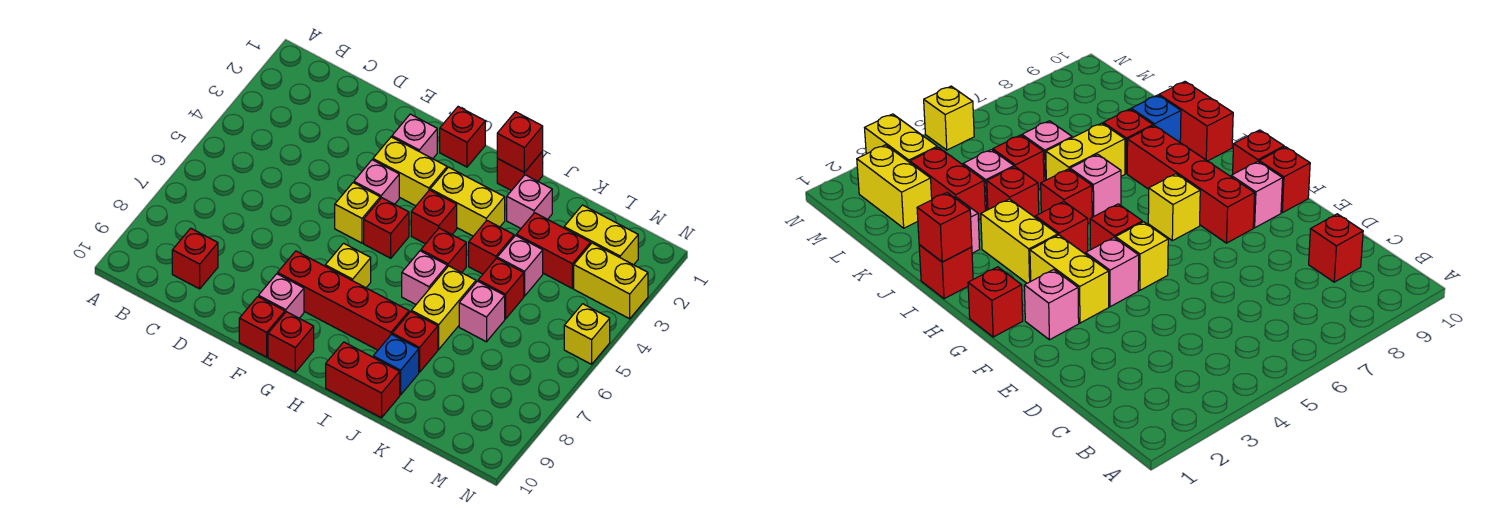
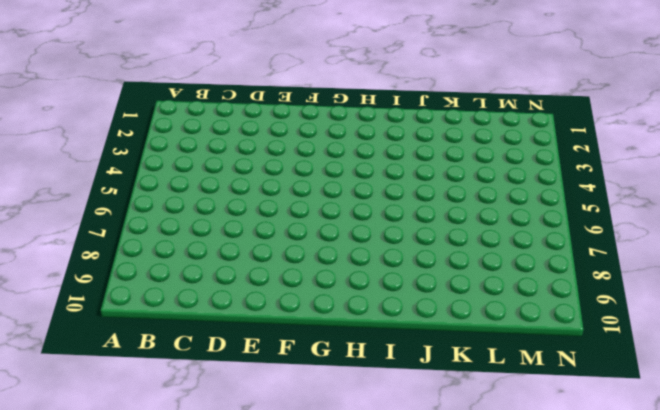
none -> red 1x1 brick [172,228,218,289]
none -> pink 1x1 brick [392,114,437,159]
none -> yellow 1x2 brick [373,137,447,206]
none -> pink 1x1 brick [354,160,399,204]

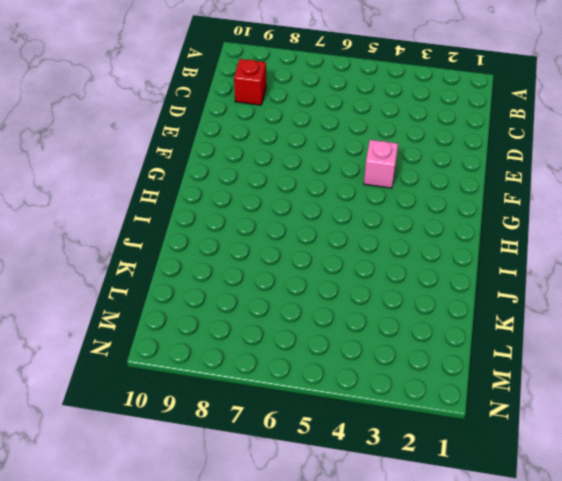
none -> pink 1x1 brick [392,114,437,159]
none -> yellow 1x2 brick [373,137,447,206]
none -> yellow 1x1 brick [335,183,380,243]
none -> red 1x4 brick [278,251,409,350]

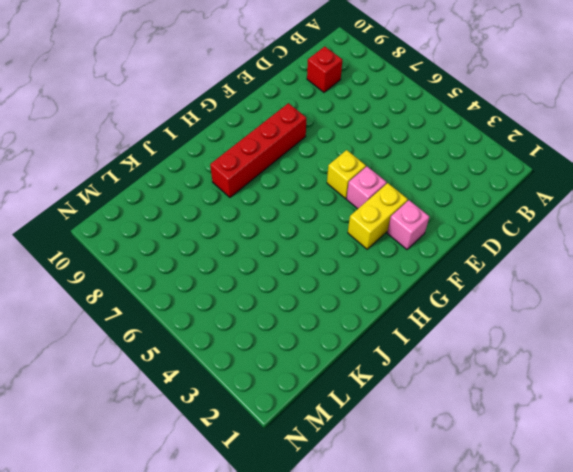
none -> pink 1x1 brick [259,274,304,318]
none -> red 1x1 brick [239,297,285,357]
none -> red 1x1 brick [440,107,485,167]
none -> red 1x1 brick [364,198,409,258]

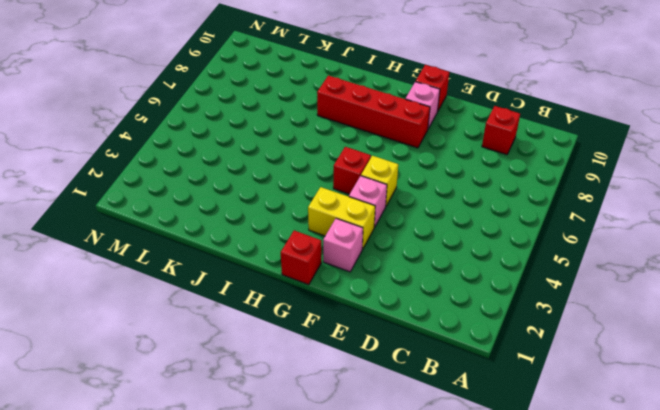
none -> yellow 1x1 brick [325,243,371,288]
none -> red 1x1 brick [268,312,314,372]
none -> yellow 1x2 brick [430,167,505,236]
none -> red 1x1 brick [411,190,457,244]

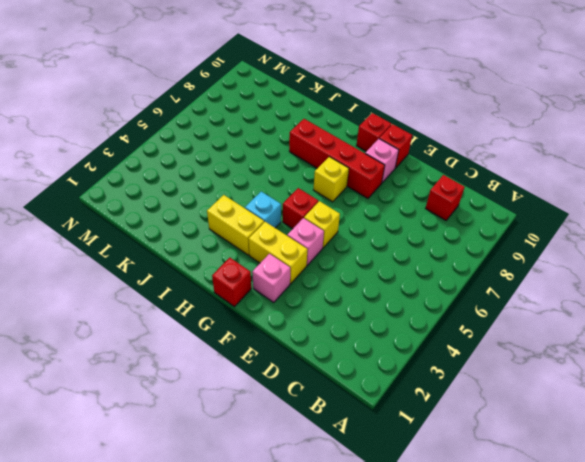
cyan 1x1 brick [245,192,281,228] -> red 1x1 brick [411,190,457,244]
none -> red 1x1 brick [497,151,543,191]
none -> red 1x1 brick [421,228,466,273]
none -> pink 1x1 brick [402,251,447,304]
none -> red 1x2 brick [326,342,400,418]

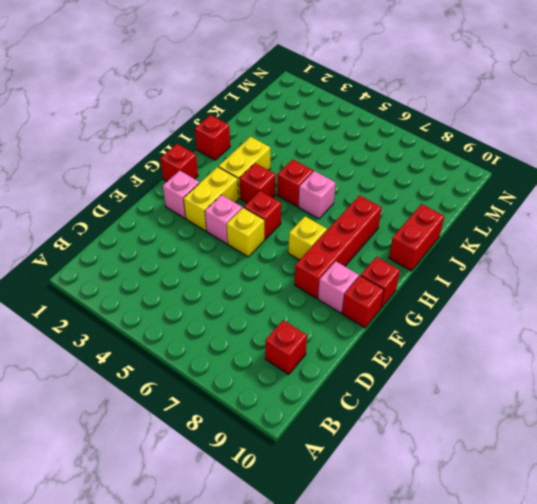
none -> pink 1x1 brick [507,175,552,228]
none -> red 1x1 brick [469,221,514,274]
none -> yellow 1x2 brick [411,266,476,349]
none -> red 1x1 brick [392,312,438,372]

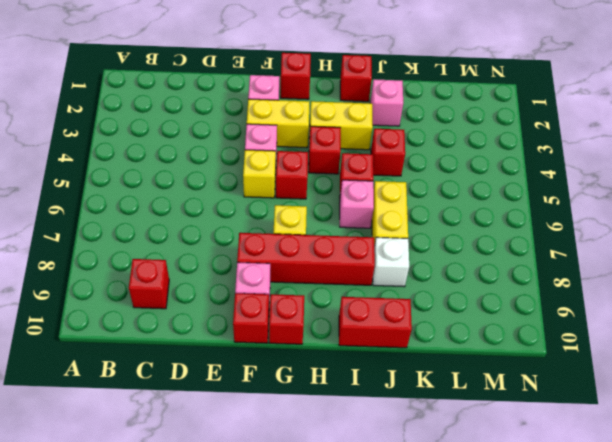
white 1x1 brick [373,237,409,287] -> red 1x1 brick [392,312,438,372]
none -> blue 1x1 brick [373,334,419,395]
none -> red 1x2 brick [516,213,591,288]
none -> pink 1x1 brick [497,236,543,296]
none -> red 1x1 brick [478,258,524,319]

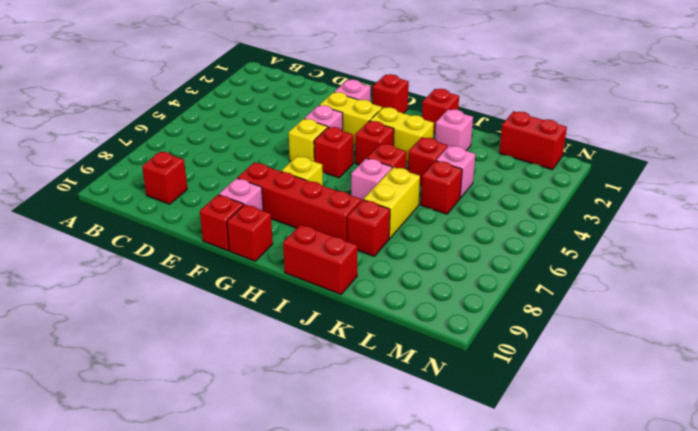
red 1x2 brick [499,111,567,170] -> red 1x2 brick moved to [516,213,591,288]
none -> blue 1x1 brick [373,334,419,395]
none -> pink 1x1 brick [459,281,505,342]
none -> yellow 1x2 brick [564,205,638,265]
none -> yellow 1x2 brick [574,243,648,319]

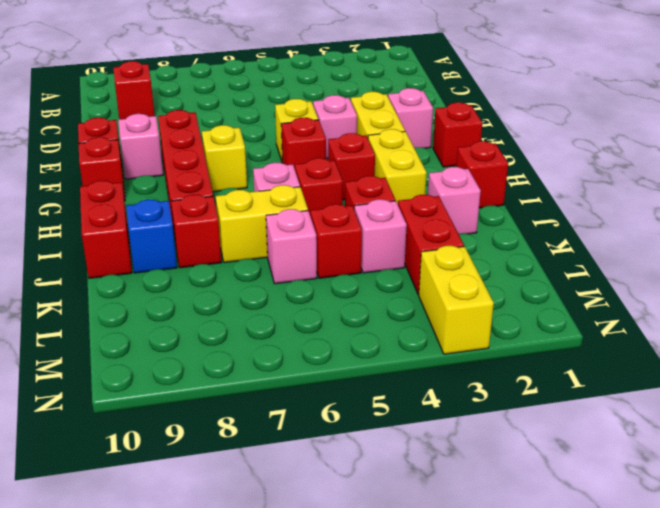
none -> yellow 1x2 brick [564,205,638,265]
none -> yellow 1x1 brick [564,304,610,364]
none -> red 1x1 brick [497,112,543,172]

